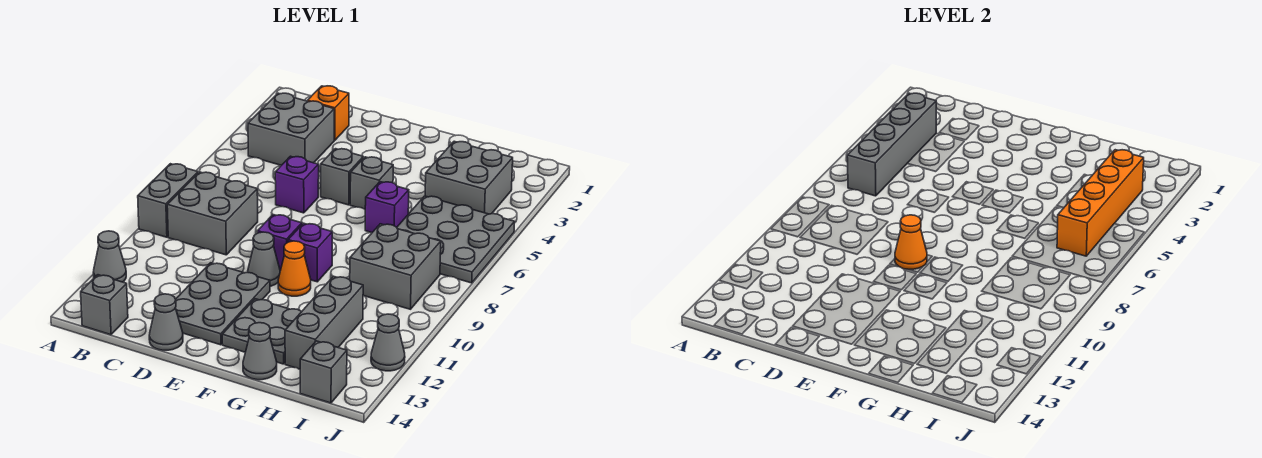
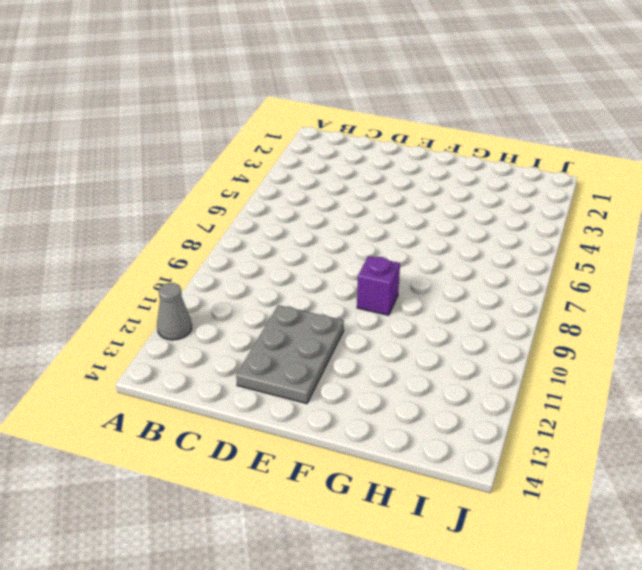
none -> grey 1x2 brick [138,164,198,237]
none -> grey 2x2 brick [248,93,334,165]
none -> grey 2x2 brick [167,172,258,255]

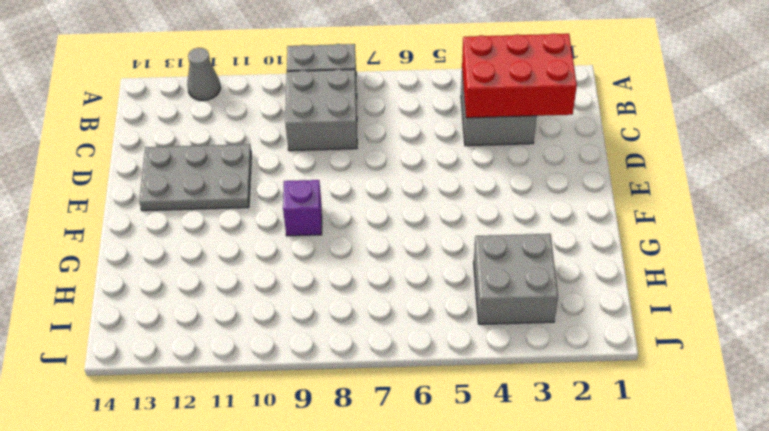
red 2x3 brick [462,33,577,118] -> grey 1x4 brick [847,93,936,196]
none -> grey 1x1 brick [81,275,128,335]
none -> orange 1x1 brick [307,86,349,140]
none -> purple 1x1 brick [275,156,319,213]

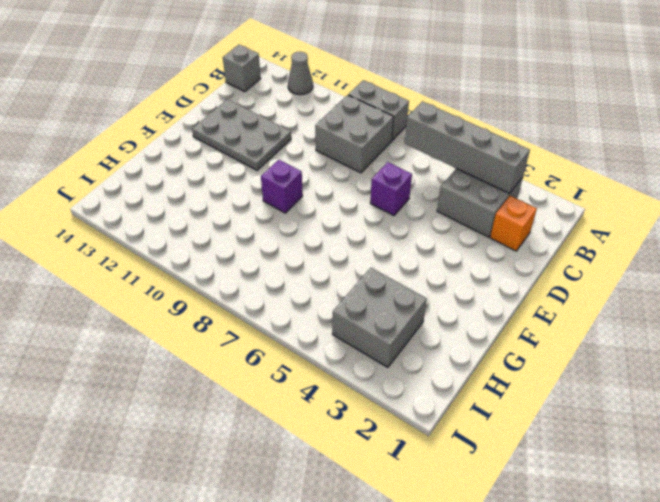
none -> grey 1x1 cone [149,294,183,350]
none -> grey 1x1 brick [321,149,363,205]
none -> purple 1x1 brick [258,215,302,271]

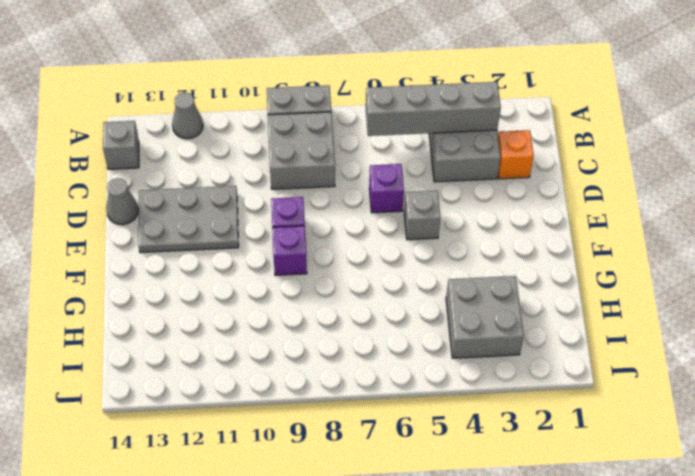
none -> grey 1x1 cone [248,232,280,286]
none -> grey 1x1 brick [350,157,393,209]
none -> orange 1x1 cone [278,241,311,296]

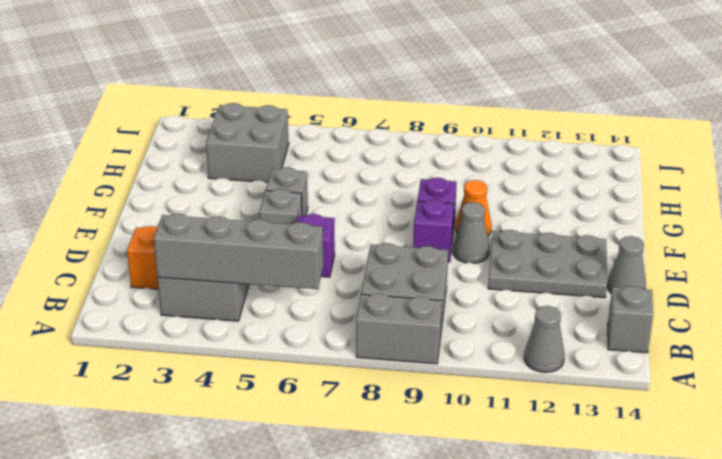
none -> grey 2x2 plate [222,299,302,364]
none -> purple 1x1 brick [365,182,409,232]
none -> grey 1x1 cone [243,323,277,380]

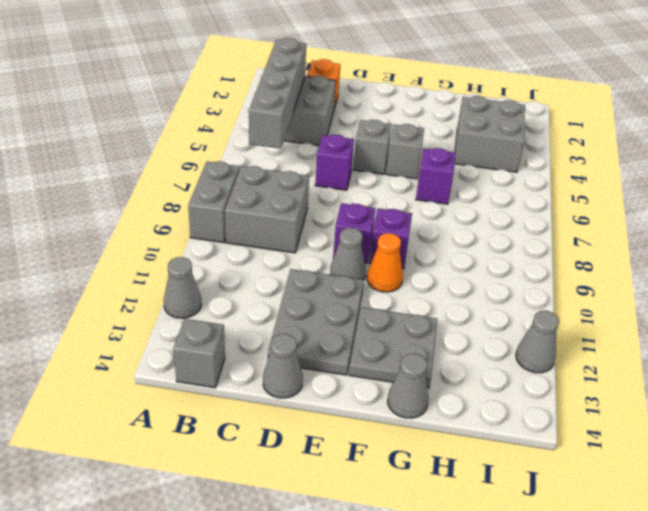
none -> grey 3x3 plate [397,196,515,283]
none -> grey 2x2 brick [350,224,441,309]
none -> grey 1x3 brick [285,276,363,369]

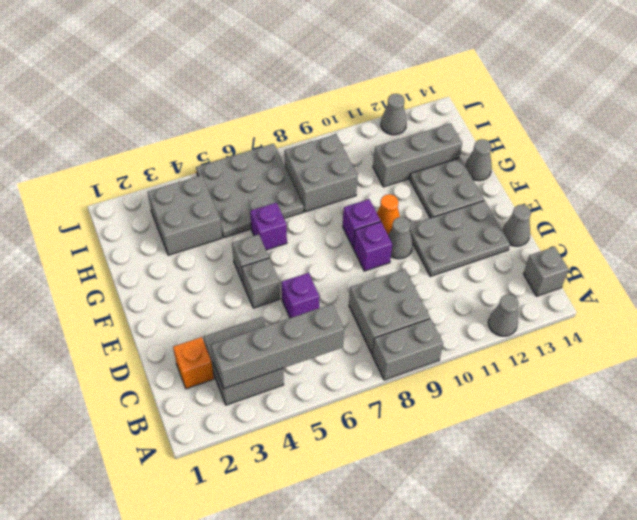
none -> grey 1x1 brick [300,341,347,403]
none -> orange 1x1 cone [895,215,927,270]
none -> orange 1x4 brick [1057,150,1144,256]

